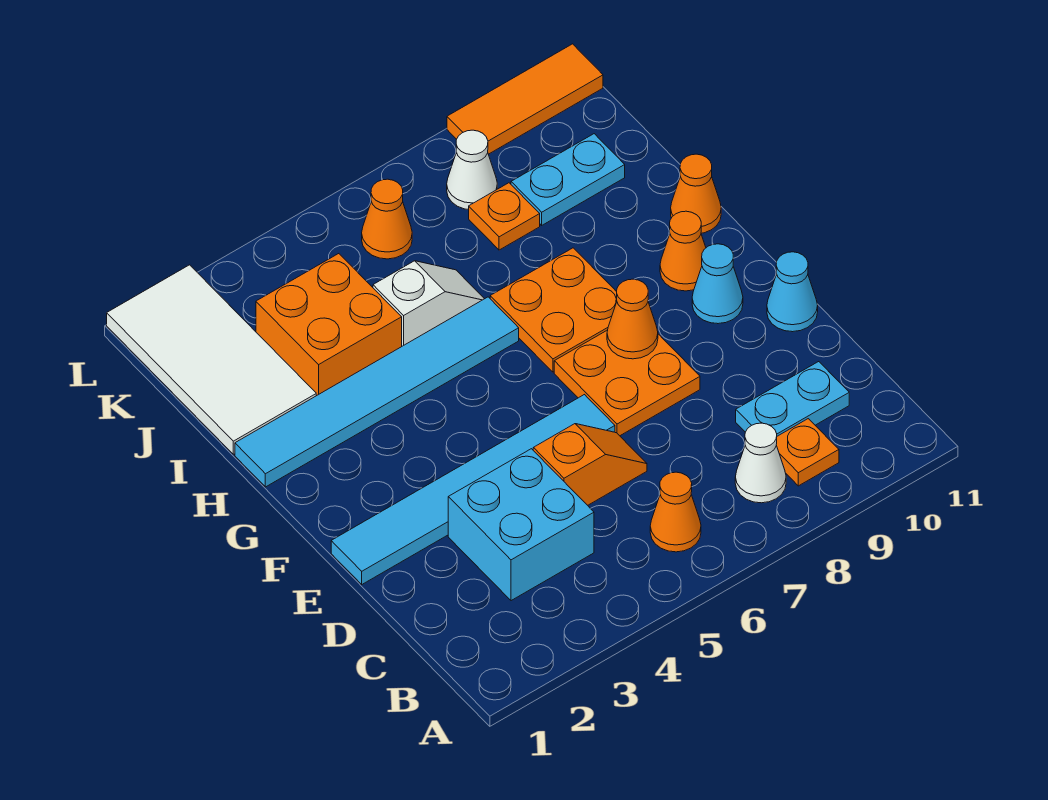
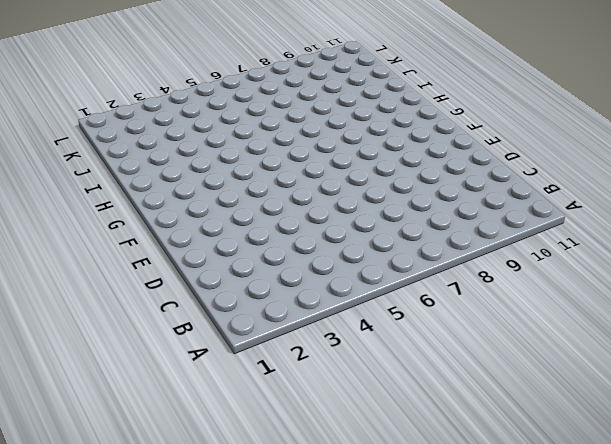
none -> orange 1x1 cone [650,472,701,552]
none -> white 1x1 cone [735,423,786,503]
none -> orange 1x1 plate [776,419,839,486]

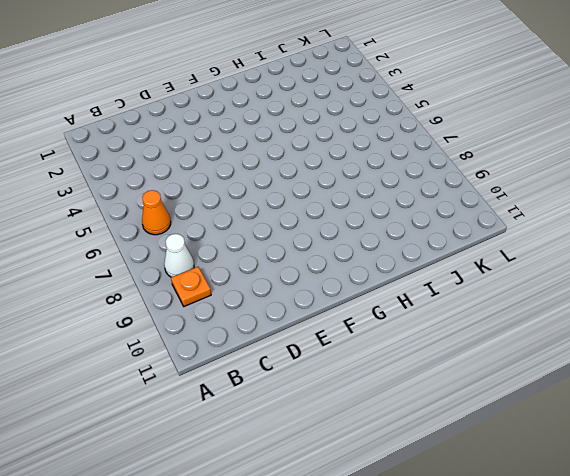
none -> cyan 2x2 brick [448,449,594,601]
none -> cyan 1x2 plate [736,362,849,436]
none -> orange 1x2 slope [533,424,647,505]

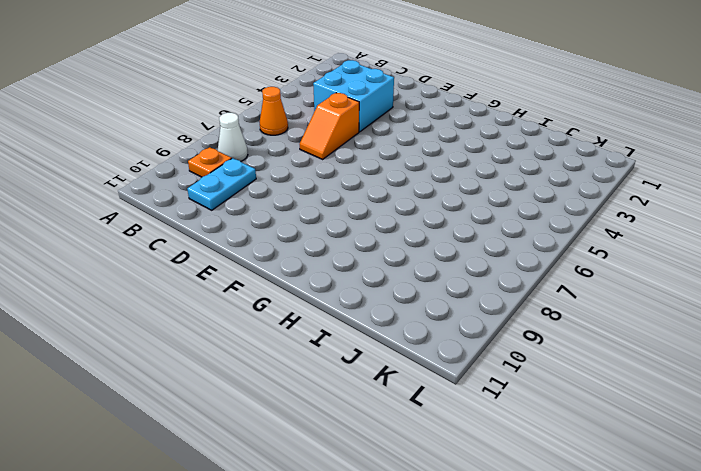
none -> cyan 1x6 tile [331,395,615,584]
none -> orange 2x2 plate [554,330,700,436]
none -> cyan 1x1 cone [767,252,818,332]

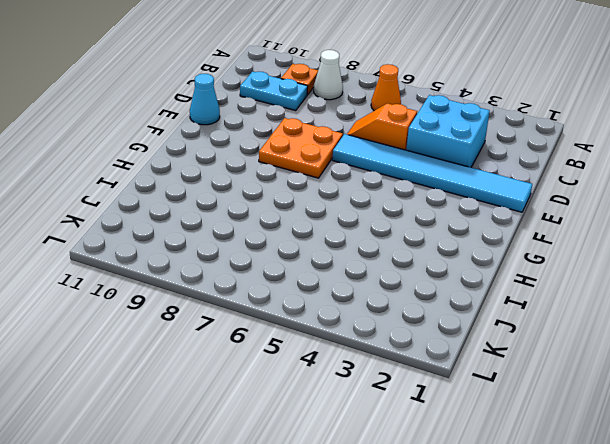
none -> cyan 1x1 cone [692,244,743,324]
none -> orange 2x2 plate [490,248,617,372]
none -> orange 1x1 cone [660,211,706,291]

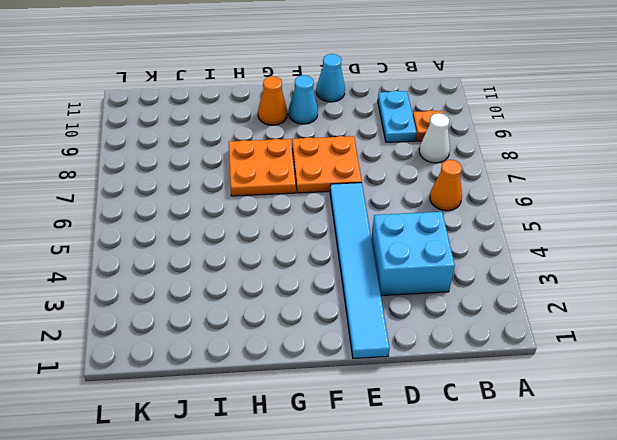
none -> orange 1x2 slope [533,424,647,505]
none -> cyan 1x6 tile [235,297,519,487]
none -> orange 1x1 cone [671,154,721,233]

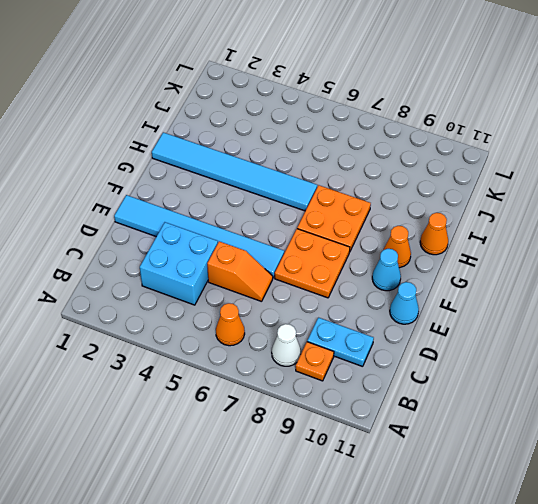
none -> white 2x4 tile [107,265,316,454]
none -> orange 2x2 brick [256,254,402,396]
none -> white 1x2 slope [373,261,484,346]

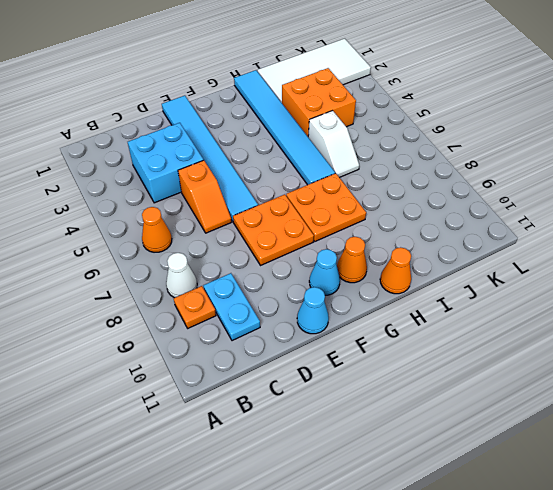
none -> orange 1x1 plate [469,183,540,250]
none -> cyan 1x2 plate [511,134,625,225]
none -> orange 1x1 cone [362,179,412,259]

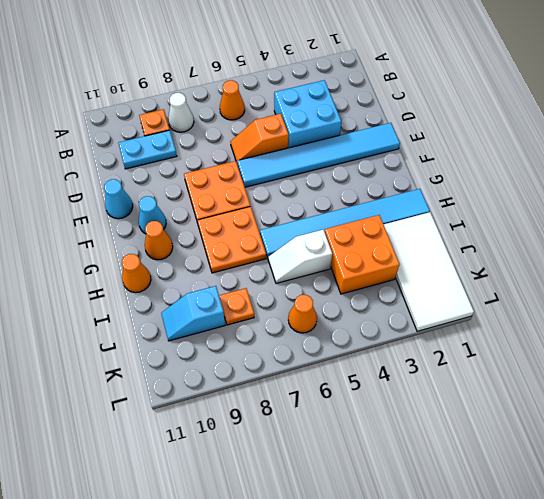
cyan 1x2 slope [161,286,225,341] -> cyan 1x2 plate [511,134,625,225]
none -> white 1x1 cone [447,130,497,210]
none -> orange 1x3 tile [447,44,603,154]
none -> orange 1x1 cone [607,279,658,359]

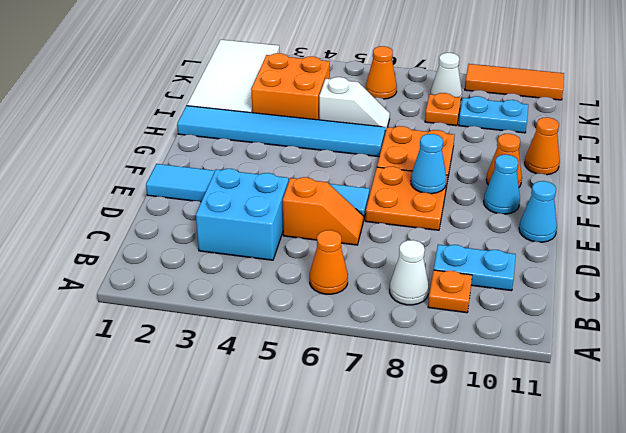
cyan 1x1 cone [411,134,446,194] -> orange 1x1 cone [607,279,658,359]

